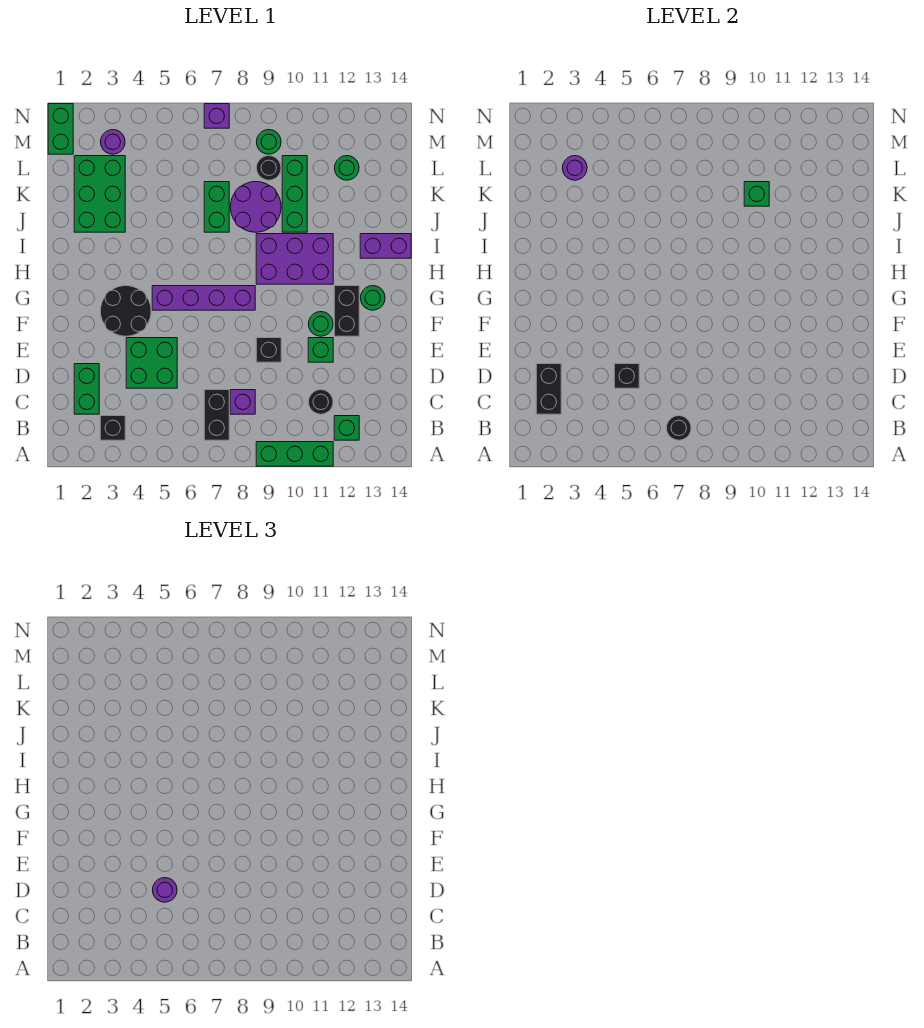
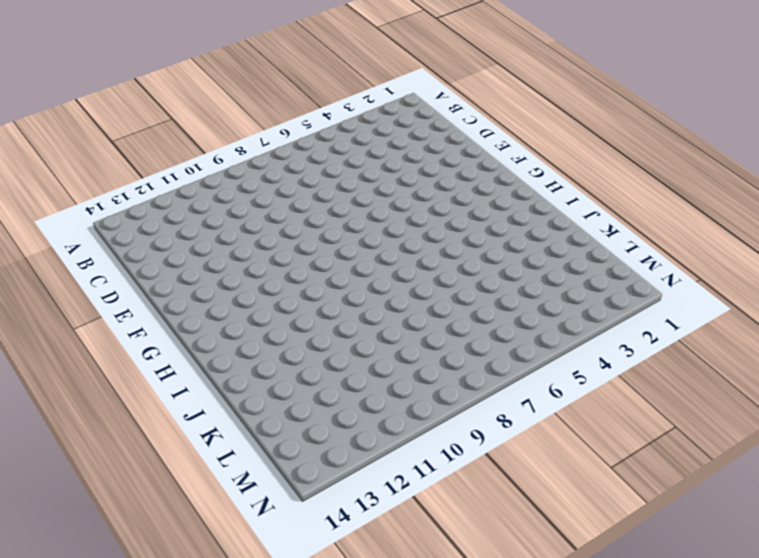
none -> green 1x3 brick [256,442,333,466]
none -> black 1x1 brick [100,416,125,440]
none -> black 1x2 brick [204,390,229,440]
none -> green 1x1 brick [334,416,359,440]

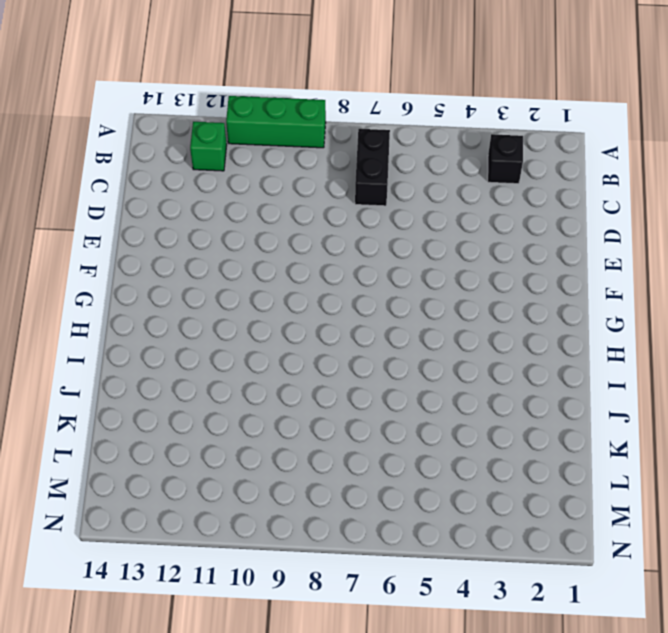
none -> green 1x2 brick [74,364,99,414]
none -> purple 1x1 brick [230,390,255,414]
none -> black 1x1 round brick [309,390,333,414]
none -> green 2x2 brick [126,338,177,388]

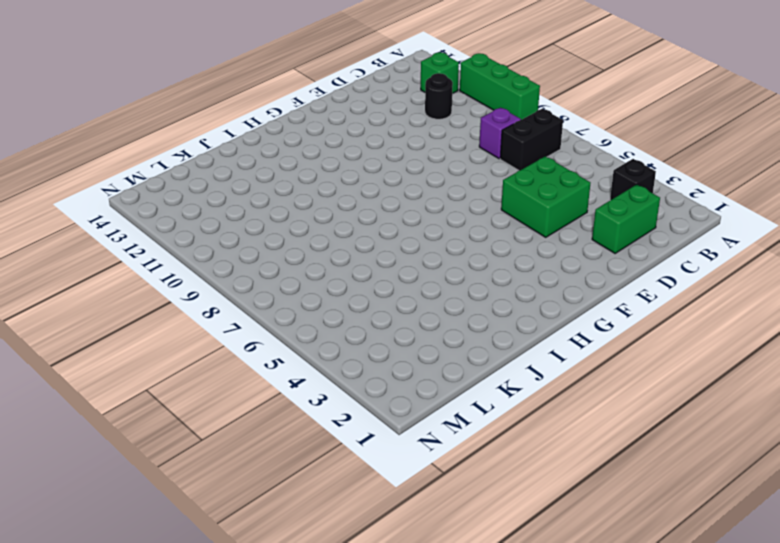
none -> black 1x1 brick [256,338,281,362]
none -> green 1x1 brick [308,338,333,362]
none -> black 2x2 round brick [100,286,151,336]
none -> green 1x1 round brick [309,312,333,336]

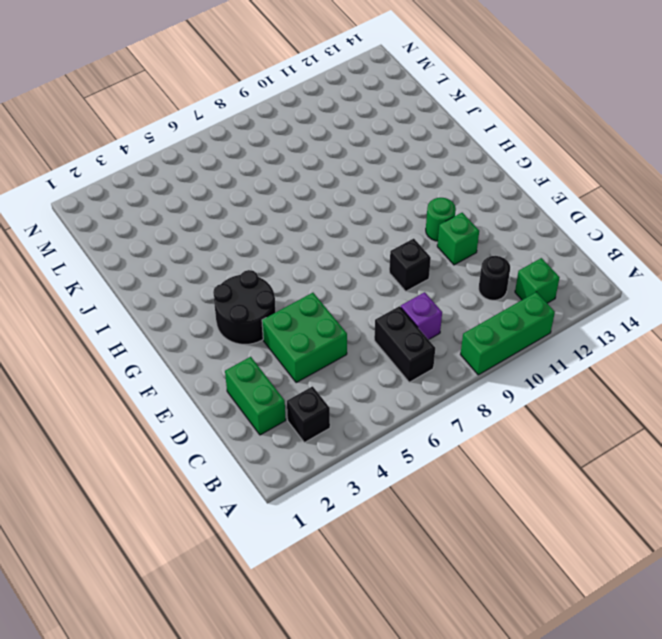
none -> black 1x2 brick [334,286,359,336]
none -> purple 1x4 brick [152,286,255,310]
none -> green 1x1 round brick [361,286,385,310]
none -> purple 2x3 brick [256,234,333,284]

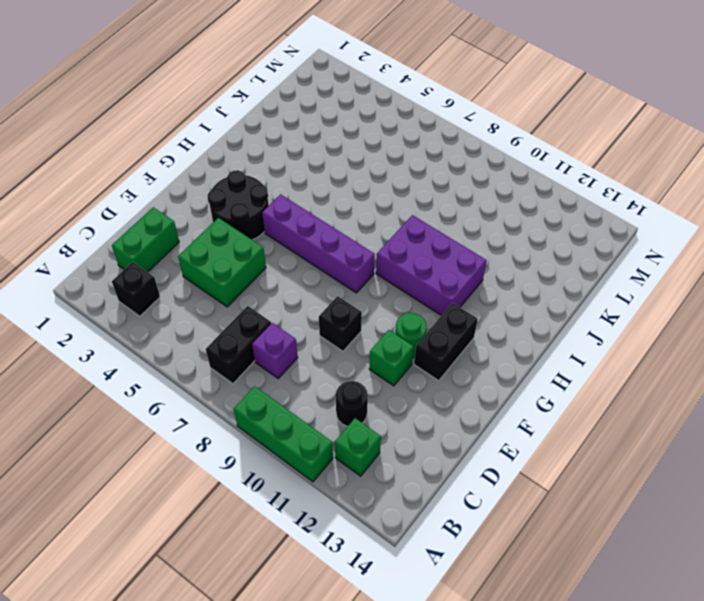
none -> green 1x1 round brick [361,286,385,310]
none -> purple 1x2 brick [360,234,411,258]
none -> green 2x3 brick [74,156,125,232]
none -> green 1x2 brick [204,182,229,232]

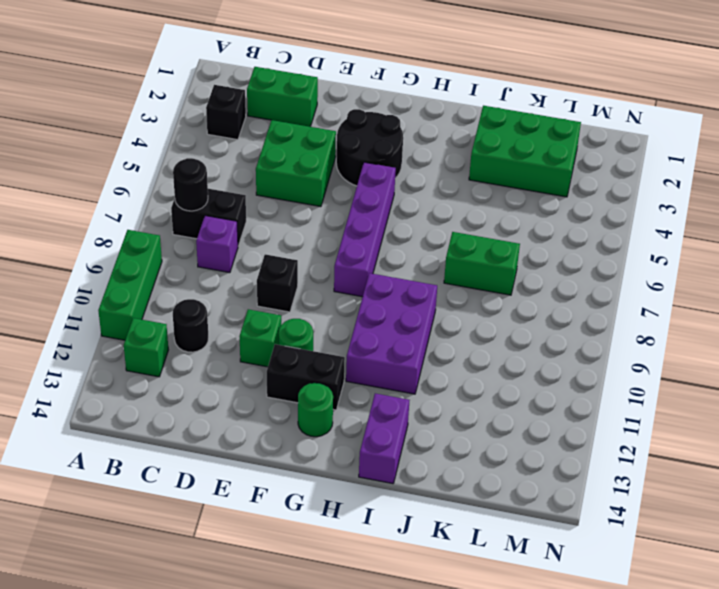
none -> purple 2x2 round brick [230,182,281,232]
none -> green 1x3 brick [282,156,307,232]
none -> black 1x1 round brick [257,156,281,180]
none -> green 1x1 round brick [335,156,359,180]

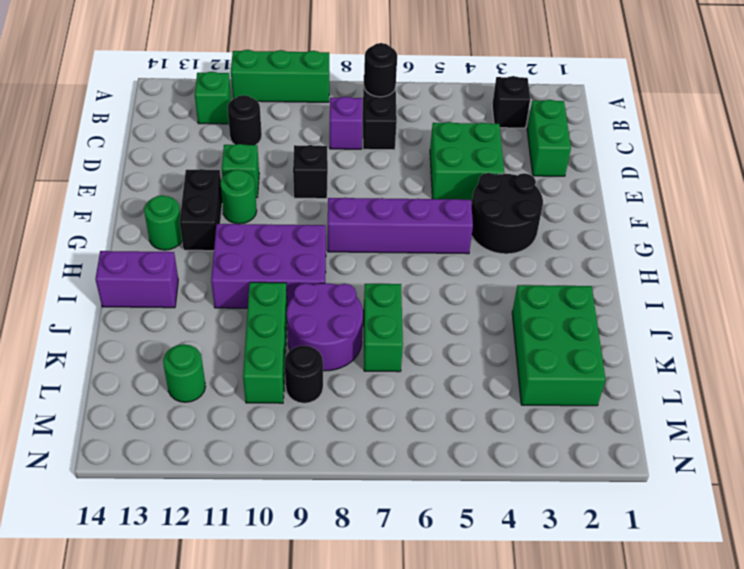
none -> green 1x2 brick [48,104,73,154]
none -> purple 1x1 round brick [101,130,125,154]
none -> green 1x1 round brick [257,130,281,154]
none -> purple 1x1 brick [204,104,229,128]

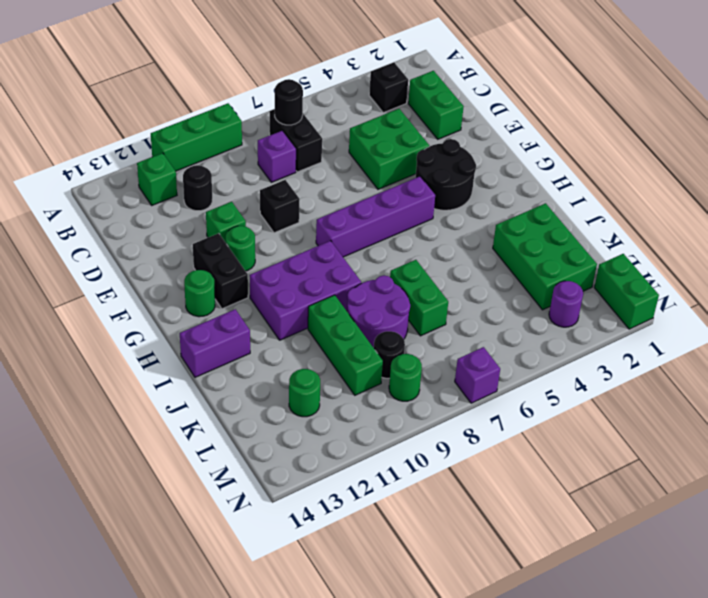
none -> black 1x2 brick [536,364,561,414]
none -> black 1x1 brick [614,364,639,388]
none -> green 1x1 brick [744,182,769,206]
none -> purple 1x1 round brick [563,156,587,180]

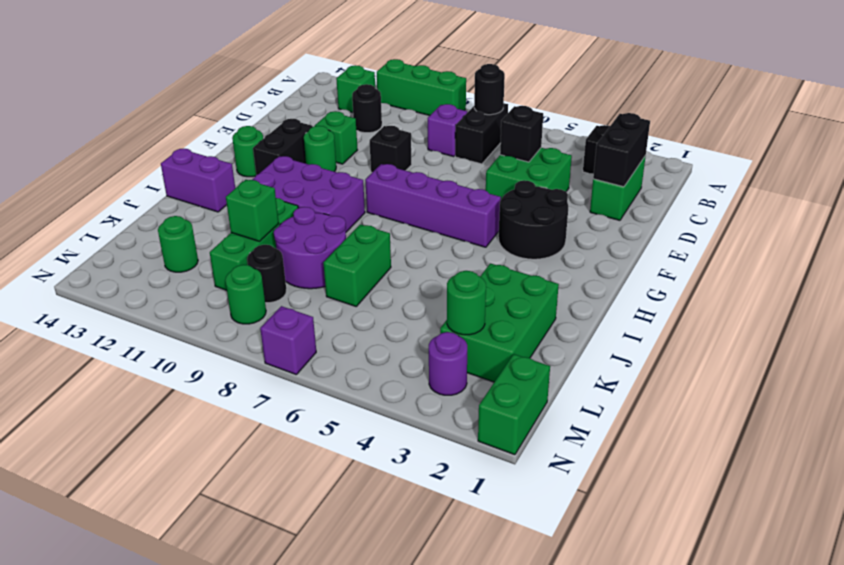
green 1x1 round brick [447,271,486,335] -> purple 1x1 round brick [563,156,587,180]
none -> purple 1x1 round brick [153,878,177,902]

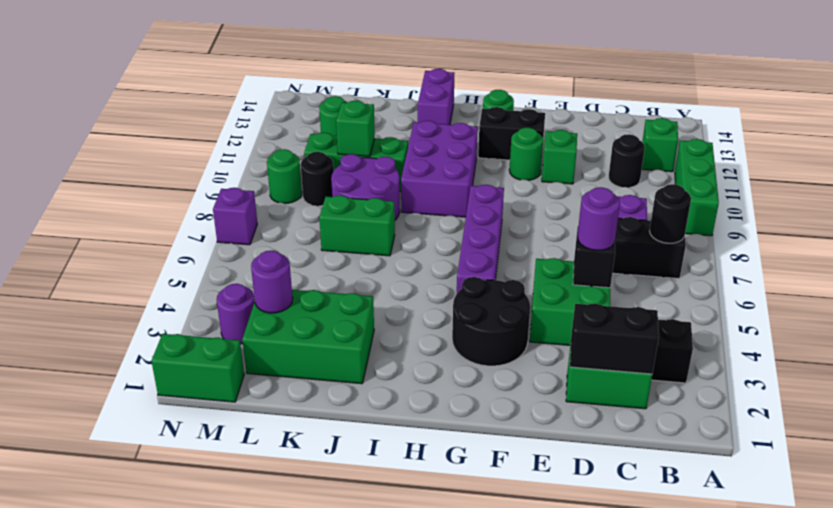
none -> black 1x1 brick [256,338,281,362]

